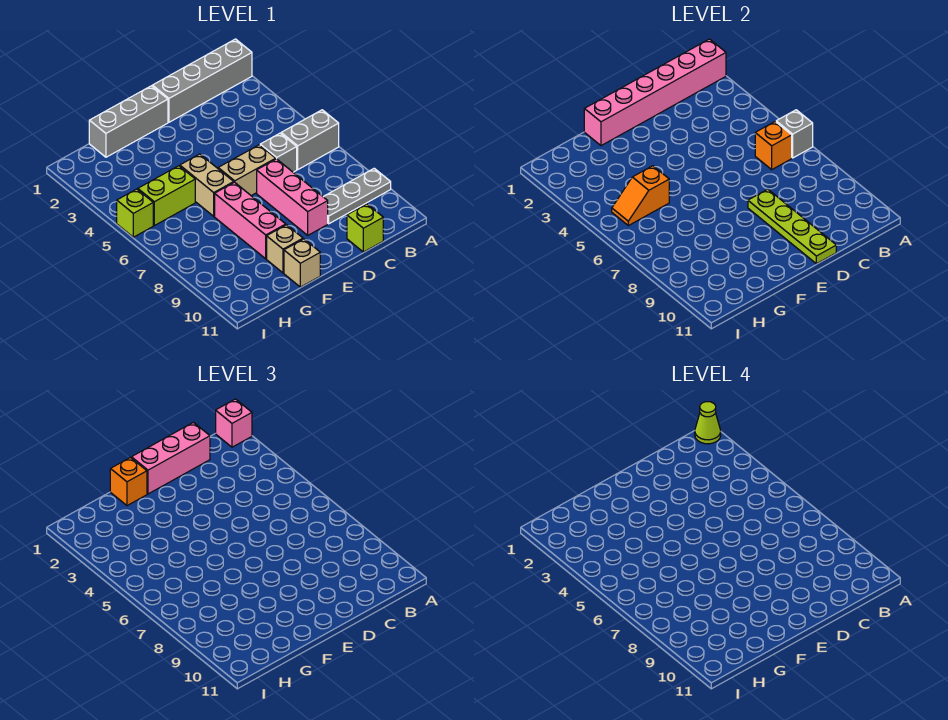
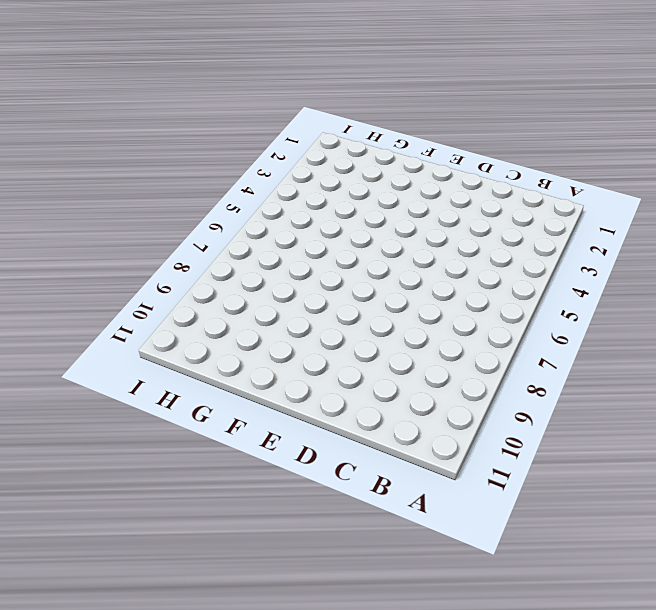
none -> grey 1x4 brick [152,39,252,122]
none -> grey 1x2 brick [281,110,339,169]
none -> grey 1x3 plate [323,168,391,224]

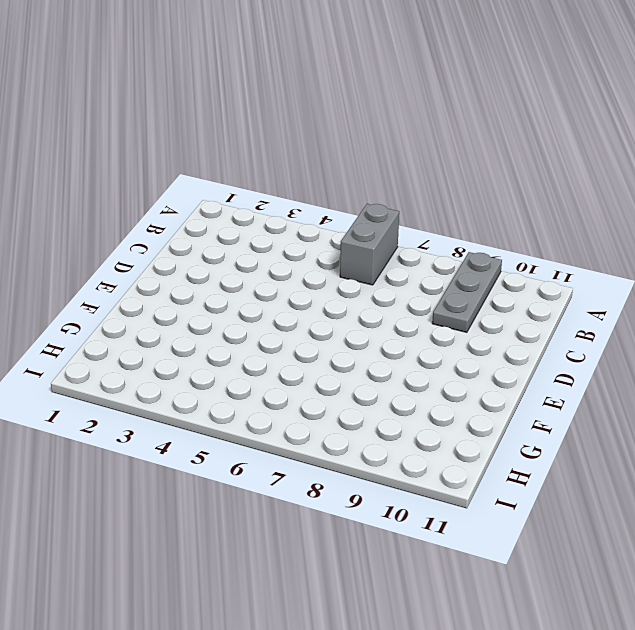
none -> grey 1x4 brick [152,39,252,122]
none -> grey 1x1 brick [260,133,297,172]
none -> lime 1x1 brick [347,204,383,252]

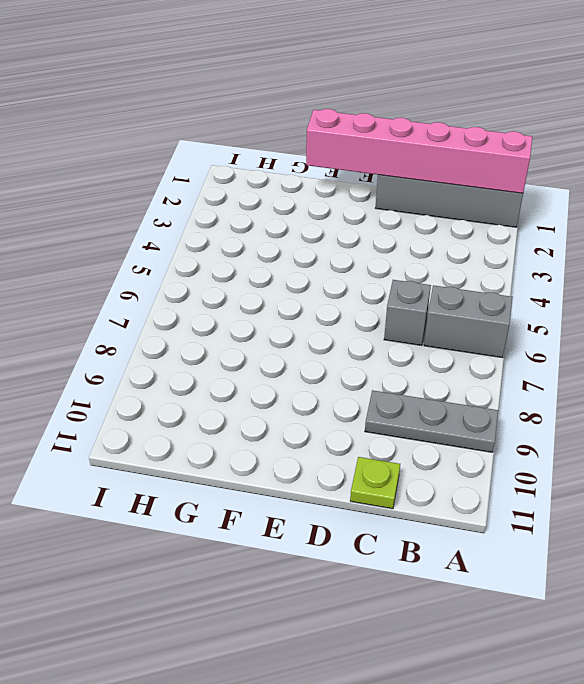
lime 1x1 plate [350,457,400,509] -> lime 1x1 brick [347,204,383,252]
none -> tan 1x2 brick [218,145,276,196]
none -> pink 1x3 brick [257,159,328,235]
none -> grey 1x3 brick [89,86,168,157]

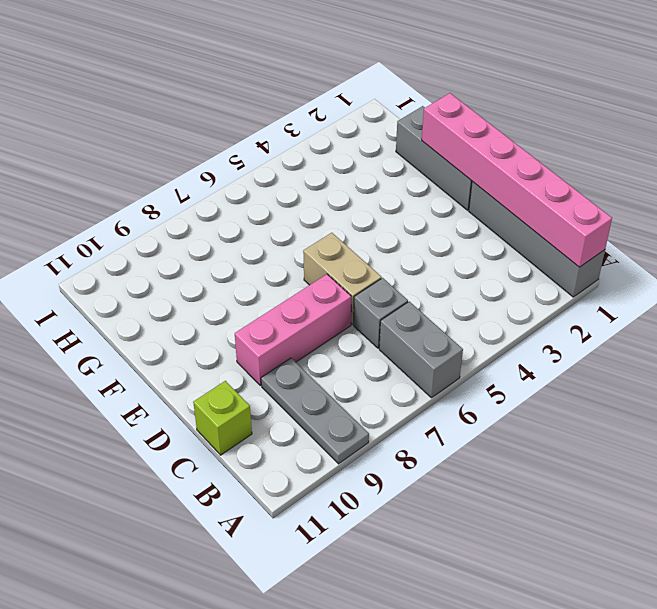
none -> tan 1x2 brick [180,154,234,216]
none -> pink 1x3 brick [215,182,286,259]
none -> tan 1x1 brick [267,225,303,273]

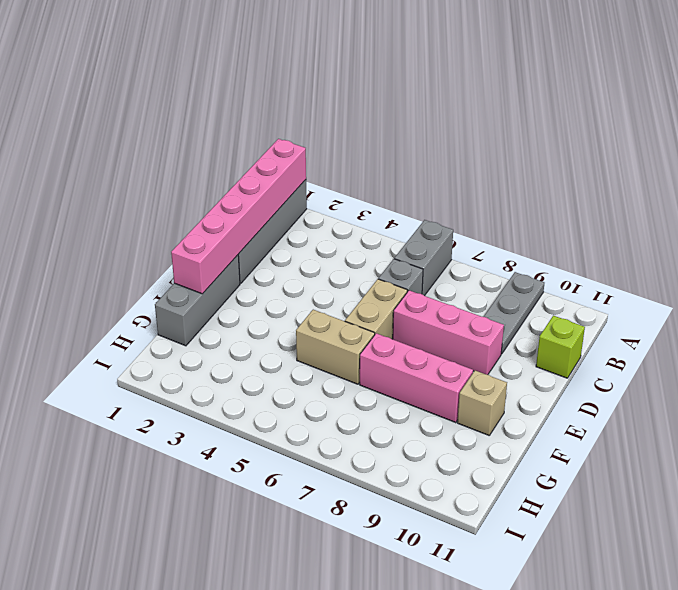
none -> tan 1x1 brick [284,239,320,287]
none -> lime 1x2 brick [138,166,195,226]
none -> lime 1x1 brick [117,189,153,237]

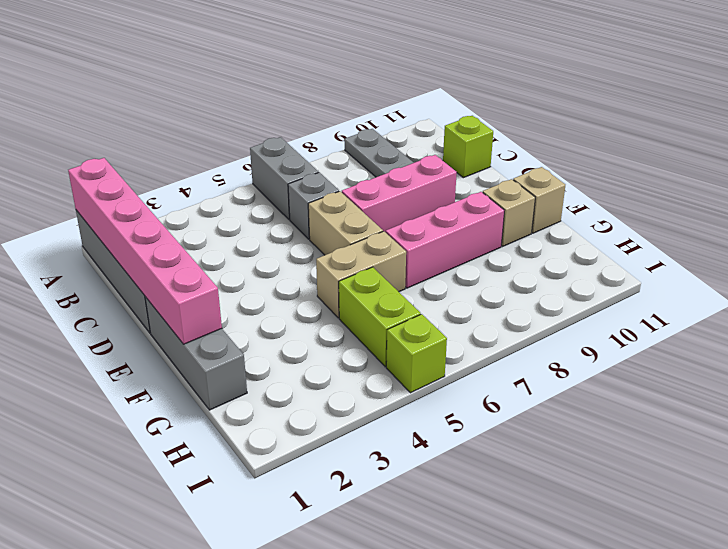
none -> grey 1x1 brick [776,110,813,158]
none -> orange 1x1 brick [755,122,792,169]
none -> lime 1x4 plate [748,189,836,264]

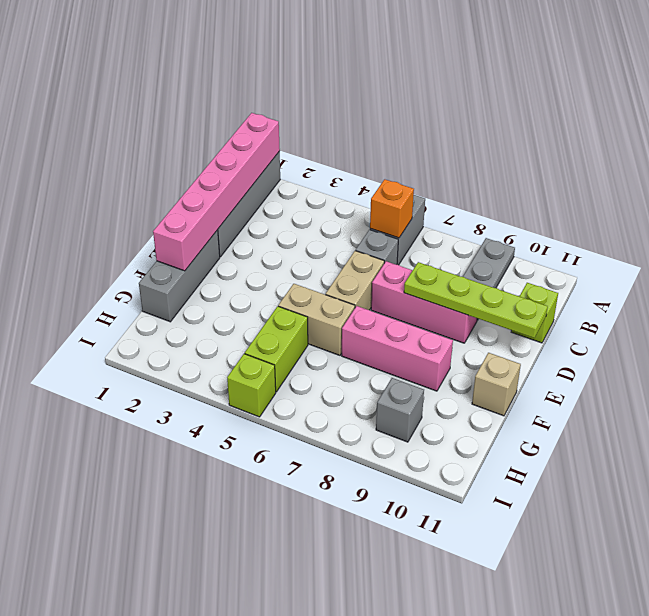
grey 1x1 brick [376,378,424,442] -> grey 1x1 brick moved to [776,110,813,158]
none -> tan 1x1 brick [267,225,303,273]
none -> orange 1x2 slope [612,166,669,226]
none -> pink 1x1 brick [216,399,252,447]

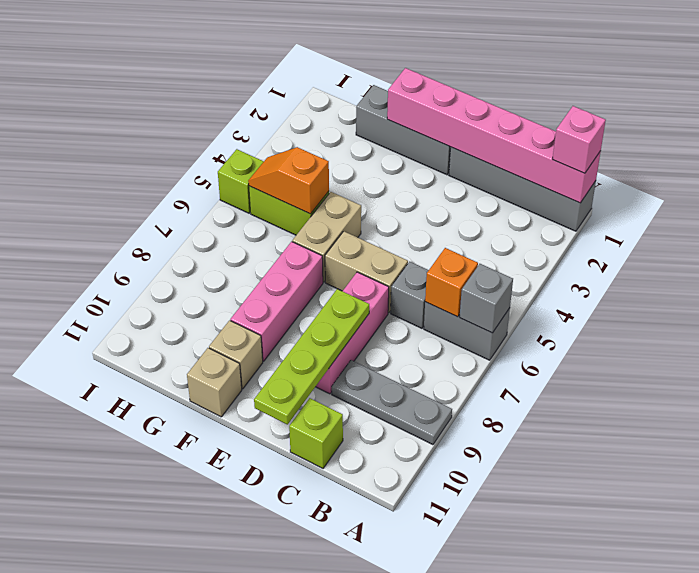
none -> pink 1x3 brick [131,422,210,494]
none -> orange 1x1 brick [110,458,147,506]
none -> lime 1x1 cone [695,402,721,444]

